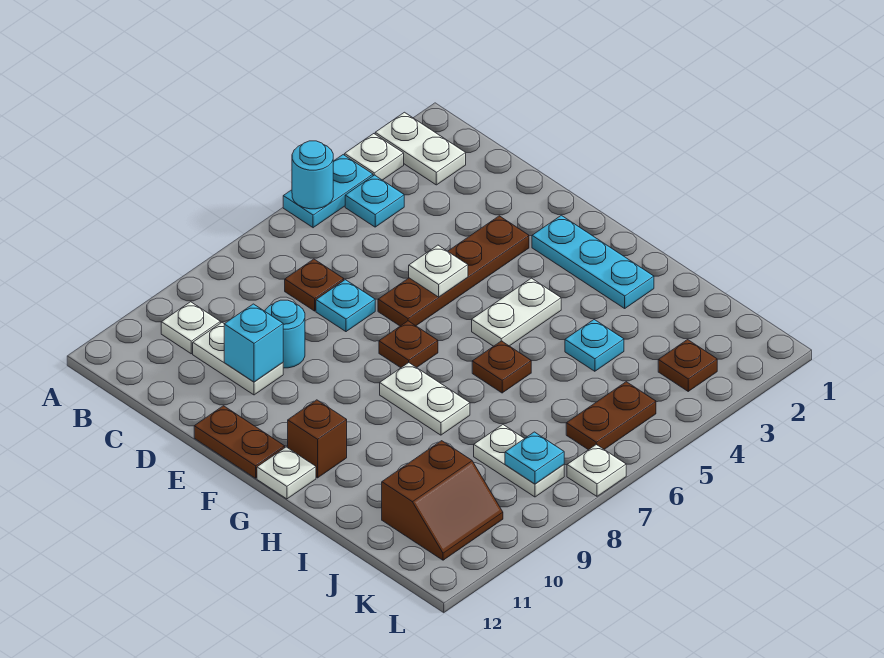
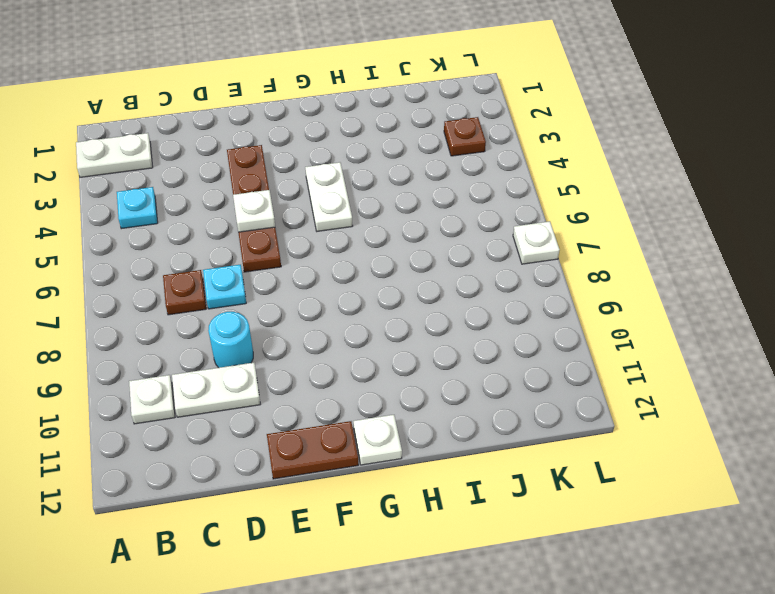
none -> white 1x1 plate [345,134,404,180]
none -> cyan 1x2 plate [283,155,373,228]
none -> cyan 1x3 plate [532,215,654,308]

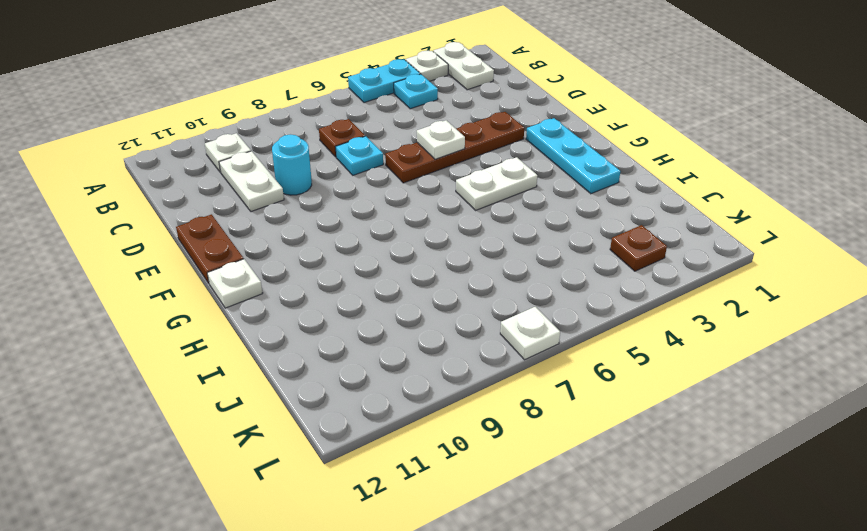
none -> brown 1x1 plate [379,321,438,368]
none -> white 1x2 plate [380,363,470,435]
none -> brown 1x1 brick [288,400,347,478]

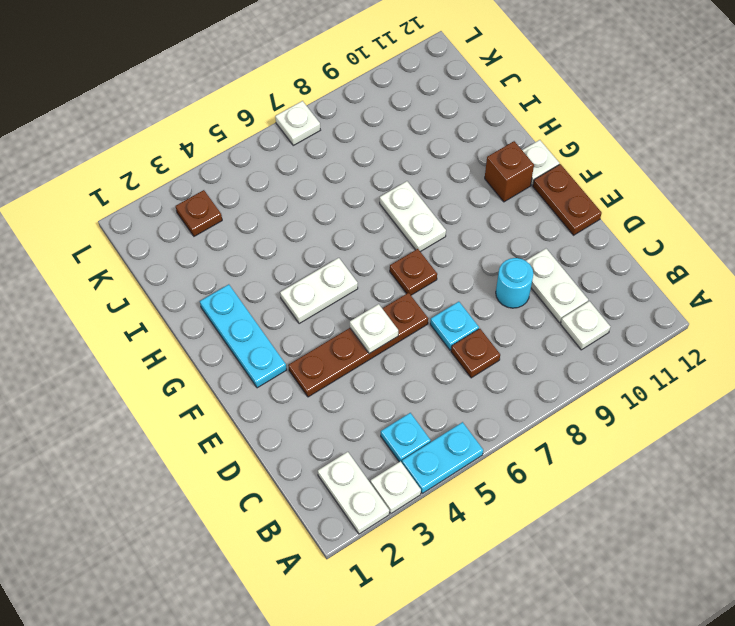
none -> brown 1x1 plate [472,341,531,393]
none -> cyan 1x1 plate [565,320,624,371]
none -> white 1x2 plate [474,425,564,497]

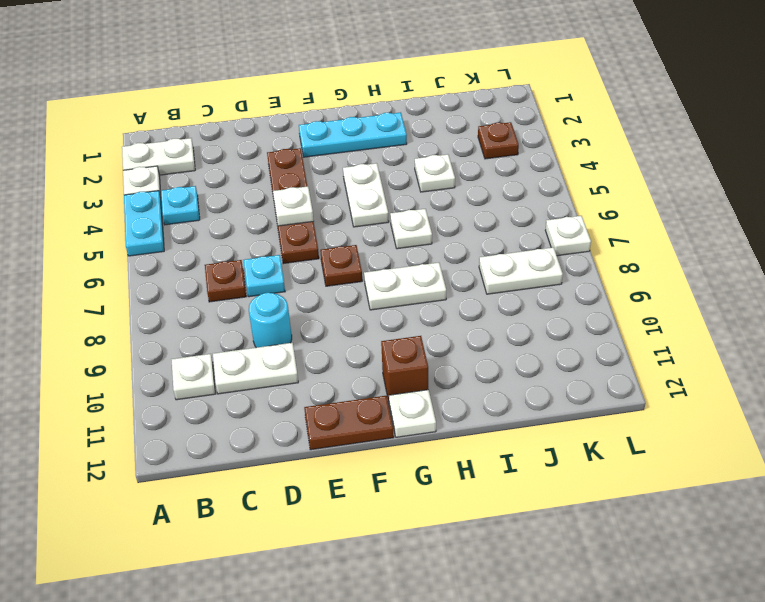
white 1x1 plate [390,209,432,249] -> brown 1x1 plate [472,341,531,393]
white 1x1 plate [415,154,455,192] -> cyan 1x1 plate [565,320,624,371]
none -> brown 2x2 slope [382,441,503,560]
none -> brown 1x2 plate [566,382,656,450]
none -> cyan 1x1 round brick [292,141,333,209]

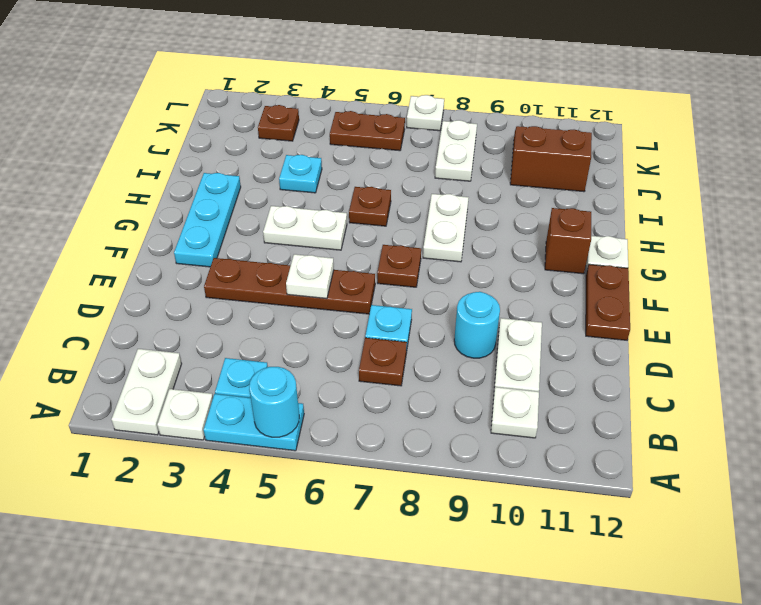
none -> cyan 1x1 brick [224,304,283,382]
none -> cyan 1x1 plate [505,432,564,484]

